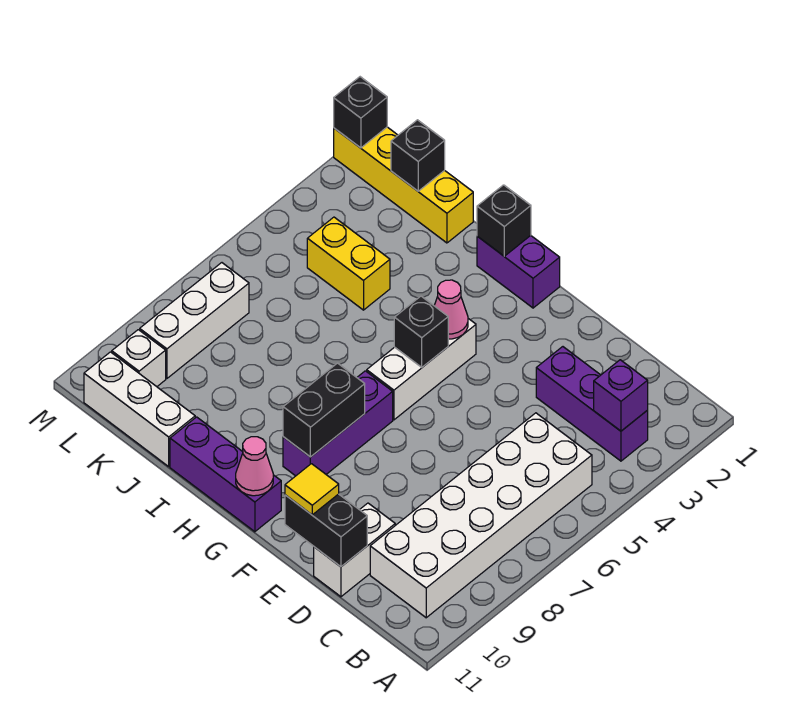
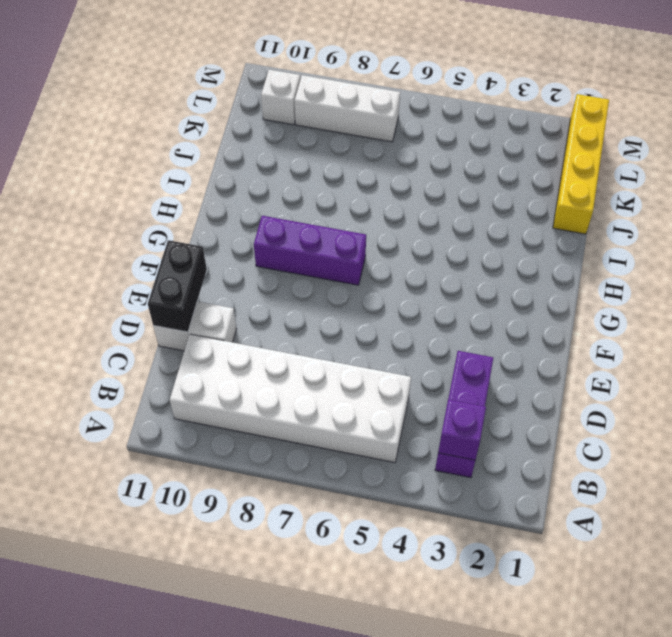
none -> purple 1x2 brick [477,236,560,308]
none -> white 1x3 brick [367,319,476,420]
none -> purple 1x3 brick [170,417,281,532]

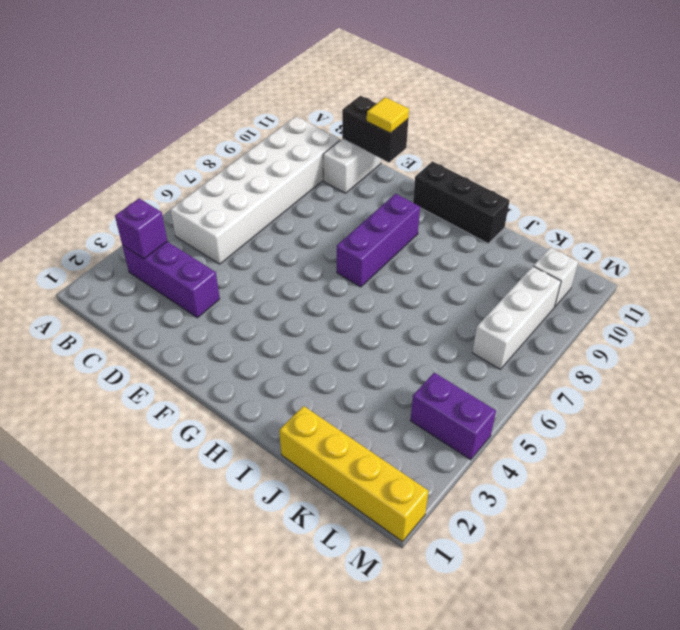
black 1x3 brick [413,162,510,243] -> purple 1x3 brick [170,417,281,532]
purple 1x2 brick [410,373,496,460] -> purple 1x2 brick moved to [477,236,560,308]
none -> white 1x3 brick [367,319,476,420]
none -> yellow 1x2 brick [307,217,390,310]
none -> white 1x3 brick [84,352,195,466]

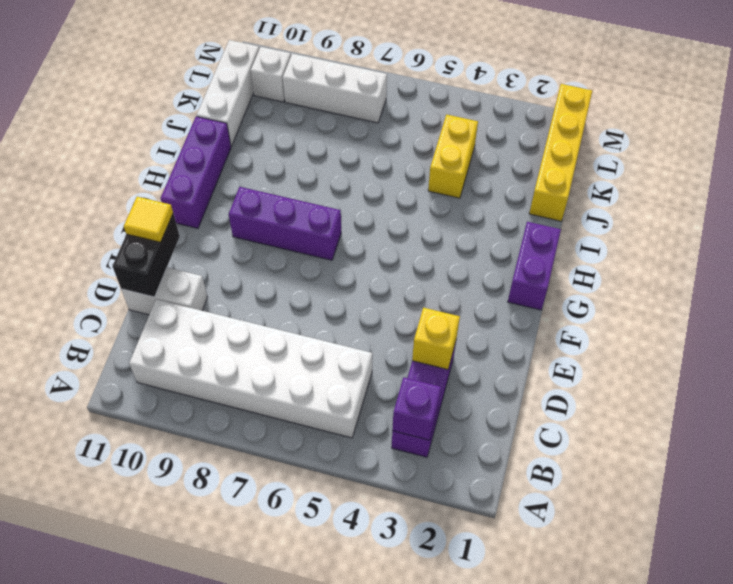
yellow 1x1 brick [412,308,460,369] -> none
none -> white 1x3 brick [367,319,476,420]
none -> pink 1x1 cone [434,280,468,339]
none -> black 1x1 brick [394,296,448,367]

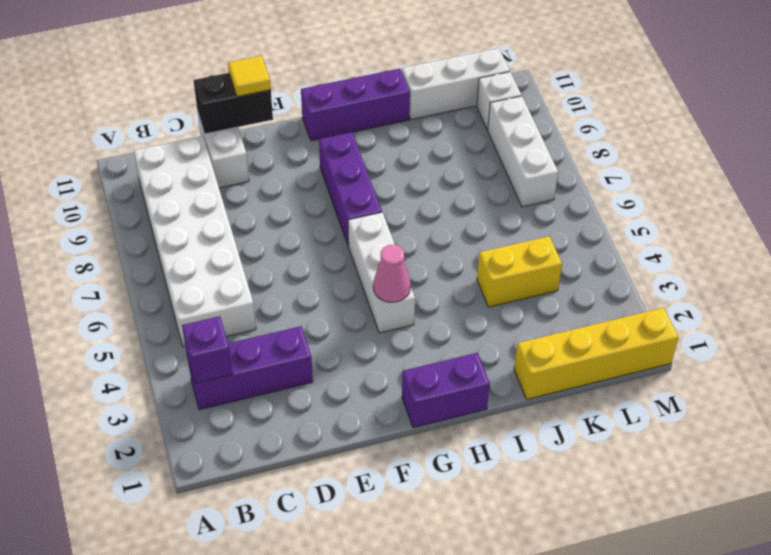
none -> black 1x1 brick [394,296,448,367]
none -> black 1x2 brick [283,363,365,457]
none -> pink 1x1 cone [236,437,273,496]

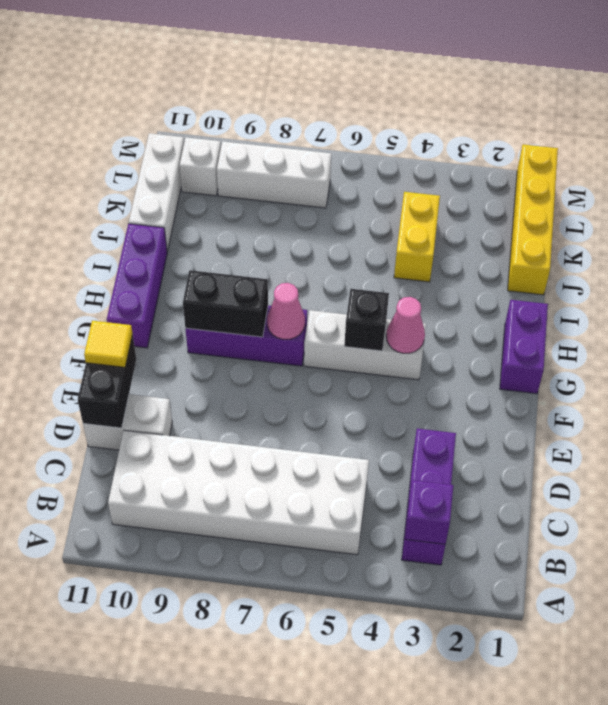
pink 1x1 cone [267,283,305,339] -> pink 1x1 cone moved to [236,437,273,496]
none -> black 1x1 brick [477,185,531,256]
none -> black 1x1 brick [391,120,445,191]
none -> black 1x1 brick [334,77,387,148]

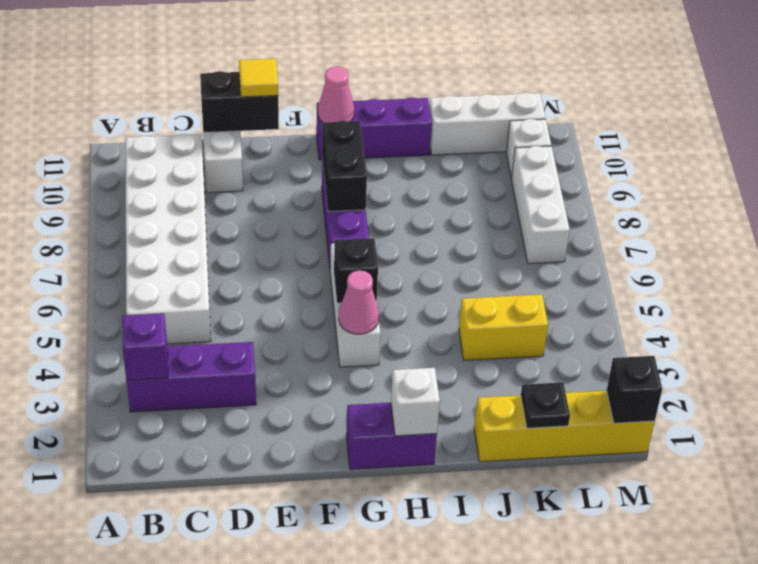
white 1x1 brick [391,368,440,436] -> black 1x1 brick [477,185,531,256]
black 1x1 plate [521,382,570,428] -> black 1x1 brick [391,120,445,191]

